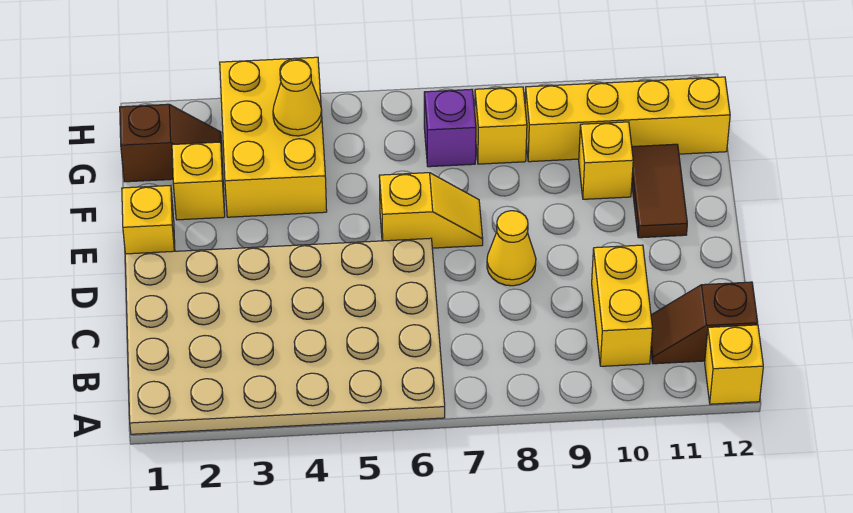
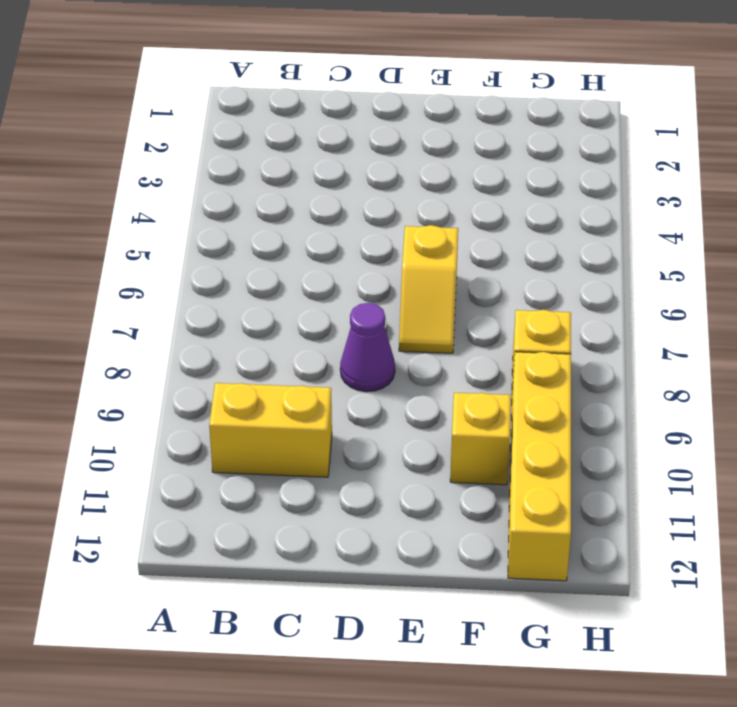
purple 1x1 cone [340,303,395,392] -> yellow 1x1 cone [487,211,536,286]
none -> tan 4x6 plate [125,238,445,434]
none -> yellow 1x1 brick [705,325,763,404]
none -> brown 1x2 slope [651,282,758,364]

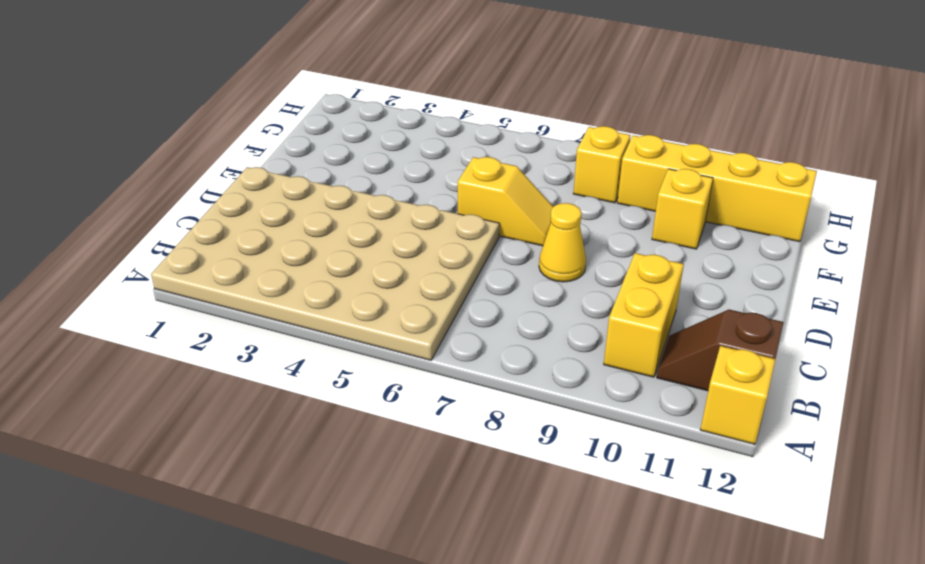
none -> yellow 1x1 brick [122,186,175,254]
none -> brown 1x2 tile [632,144,687,238]
none -> yellow 1x1 brick [172,142,225,220]

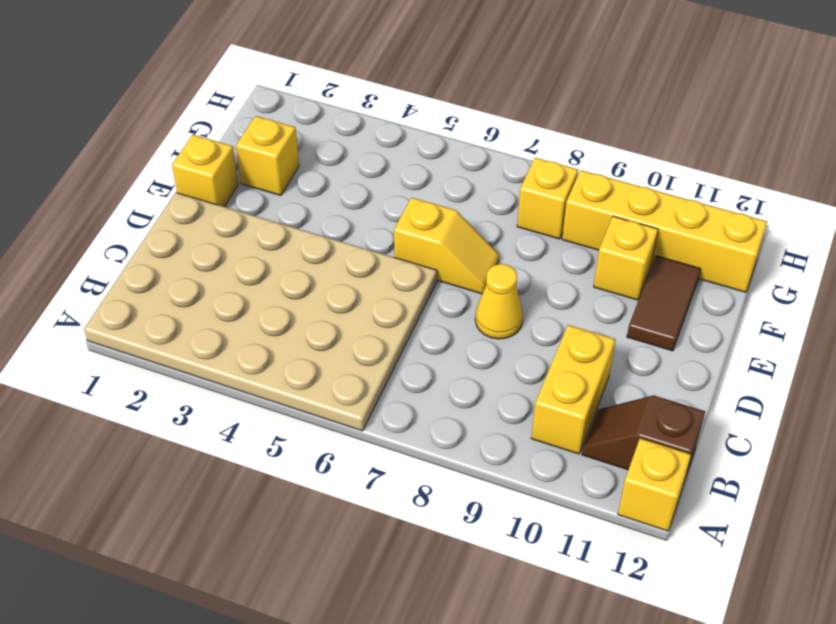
none -> yellow 2x3 brick [220,57,327,217]
none -> brown 1x2 slope [120,104,223,182]
none -> purple 1x1 brick [424,89,476,167]

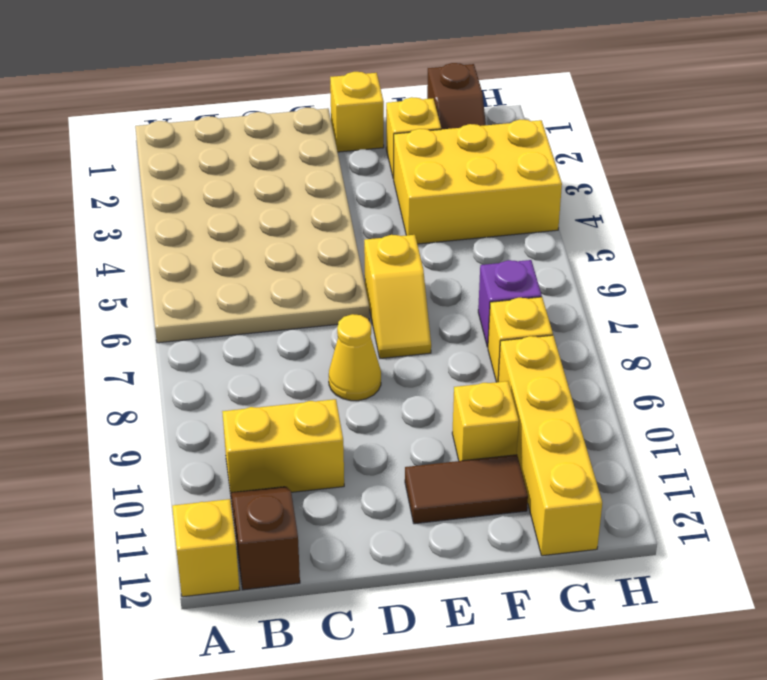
none -> yellow 1x1 cone [273,60,322,136]

